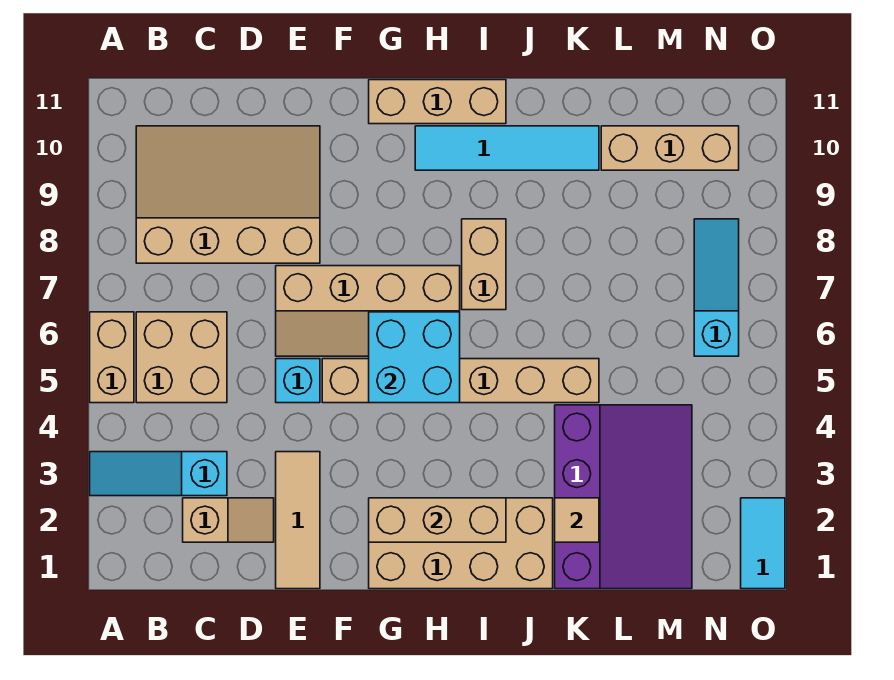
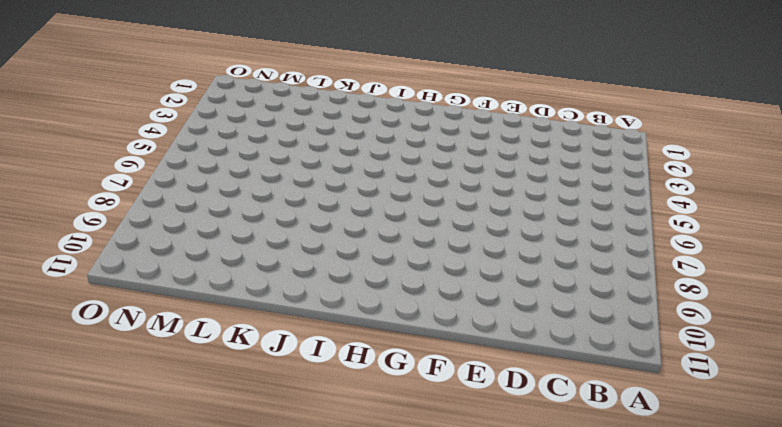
none -> cyan 1x3 slope [90,452,227,496]
none -> tan 1x2 brick [90,312,134,403]
none -> tan 2x2 brick [136,312,227,403]

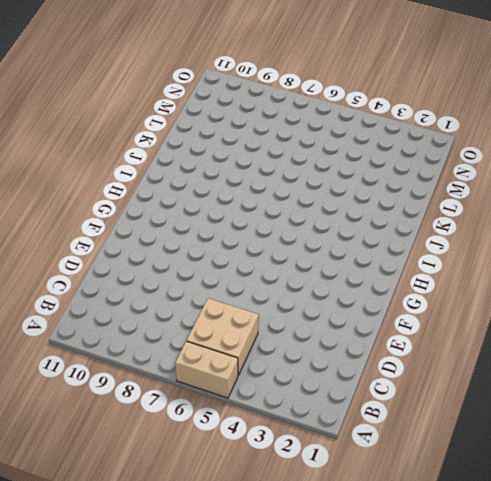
none -> cyan 1x3 slope [90,452,227,496]
none -> tan 3x4 slope [136,126,320,263]
none -> tan 1x2 slope [183,498,274,542]

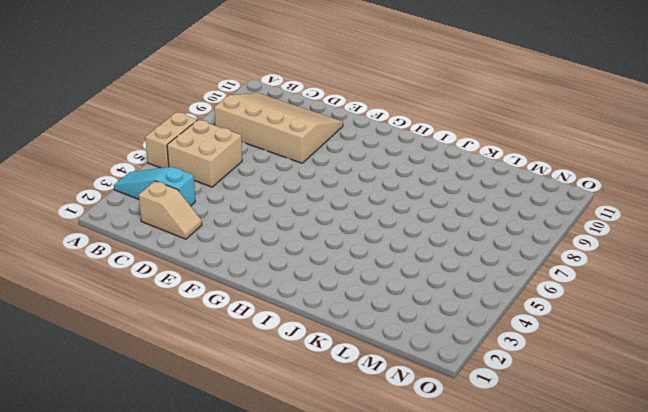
none -> tan 1x3 tile [276,452,320,589]
none -> cyan 1x1 brick [276,359,320,403]
none -> tan 2x4 slope [276,266,460,356]

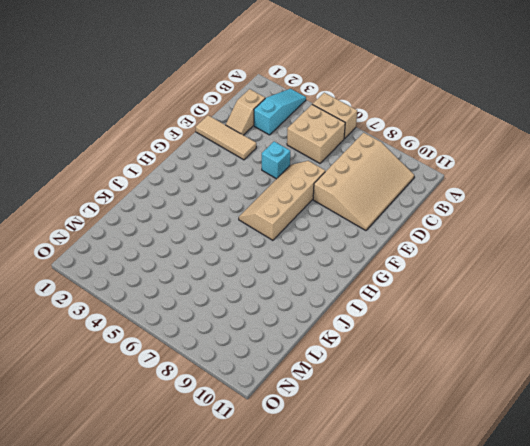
none -> tan 1x6 brick [322,359,599,403]
none -> tan 2x4 brick [369,498,553,589]
none -> tan 1x3 brick [369,80,506,124]

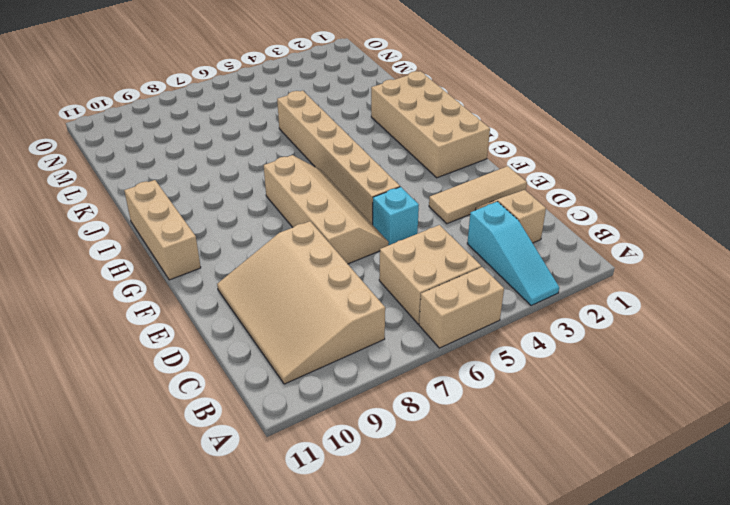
none -> cyan 1x4 tile [415,126,599,170]
none -> tan 1x2 brick [462,219,506,310]
none -> purple 3x4 slope [555,405,692,589]

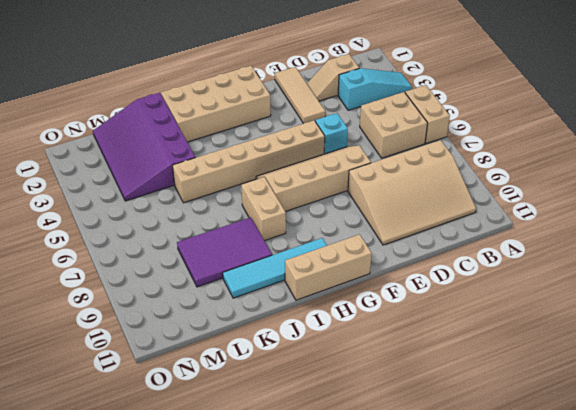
purple 2x3 tile [177,217,272,287] -> none
none -> tan 1x3 brick [601,126,739,170]
none -> cyan 1x3 slope [694,219,739,356]
none -> cyan 1x2 tile [741,498,785,589]

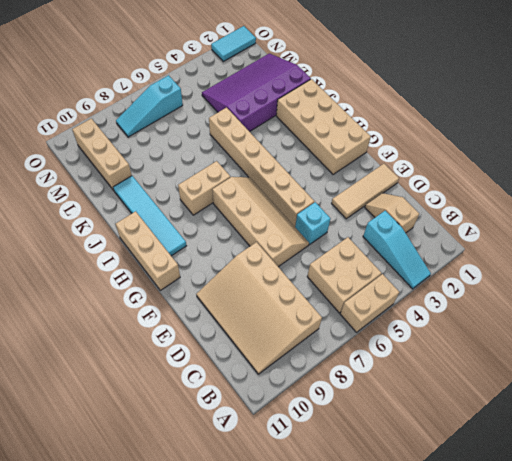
none -> tan 1x3 brick [369,498,506,542]
none -> cyan 2x2 brick [369,312,460,403]
none -> tan 1x1 tile [555,498,599,542]

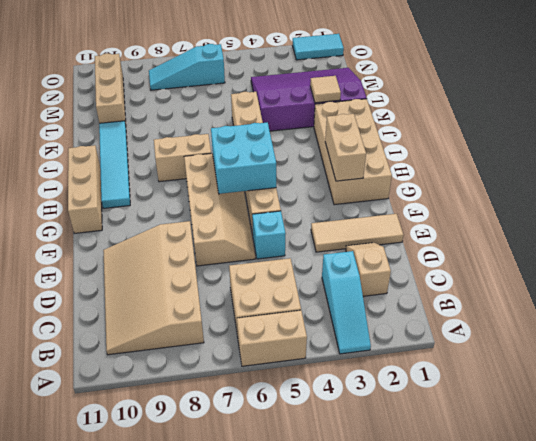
tan 1x2 brick [325,114,366,181] -> tan 1x3 brick [369,498,506,542]

